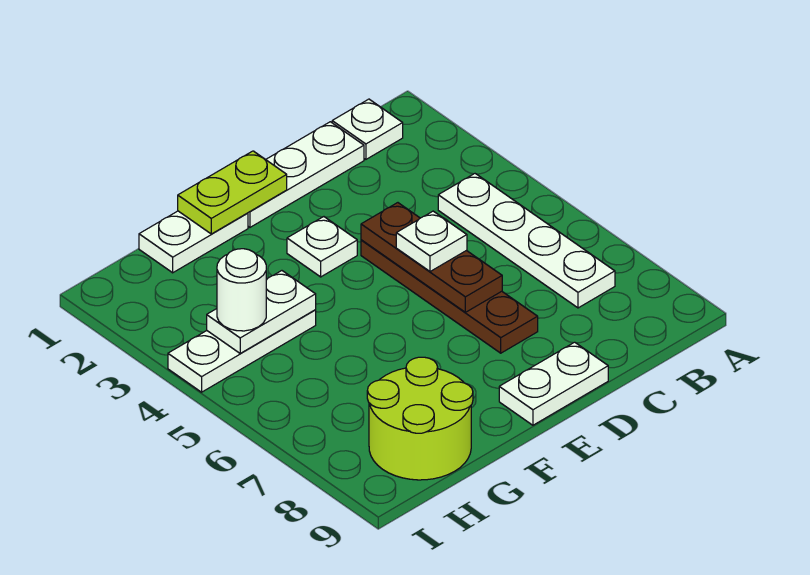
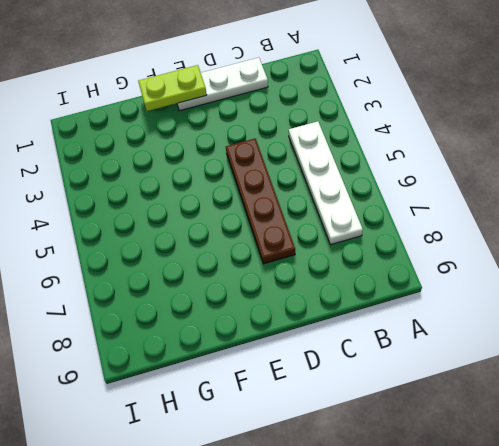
none -> white 1x1 plate [332,99,403,159]
none -> white 1x2 plate [499,342,608,425]
none -> white 1x1 plate [287,217,357,277]

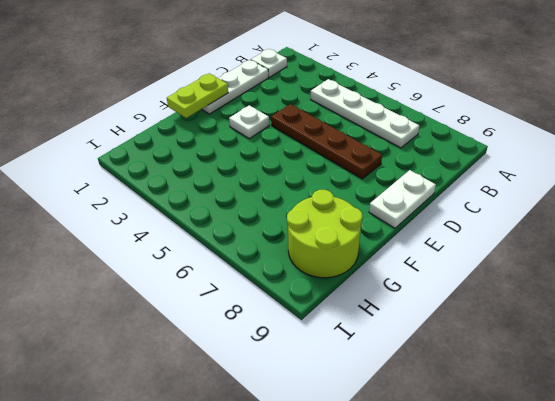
none -> white 1x2 plate [139,211,248,273]
none -> white 1x3 plate [168,310,316,392]
none -> brown 1x3 plate [361,203,502,312]

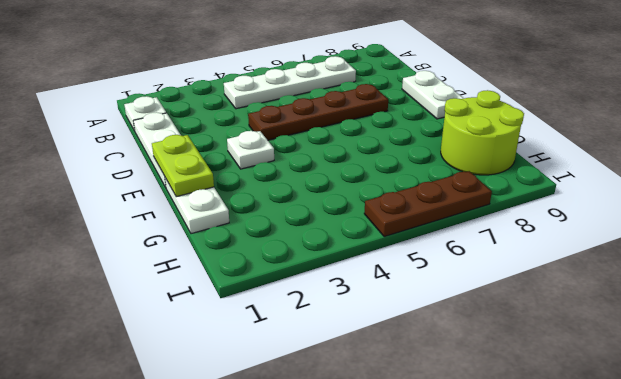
brown 1x3 plate [364,171,492,237] -> brown 1x3 plate moved to [361,203,502,312]
none -> white 1x3 plate [168,310,316,392]
none -> white 1x2 plate [207,271,316,353]
none -> white 1x1 plate [396,211,467,272]

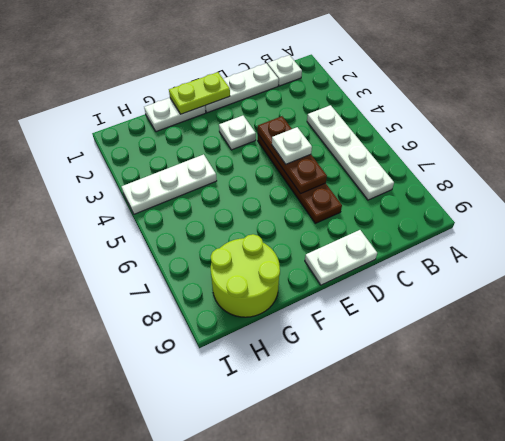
none -> white 1x2 plate [207,271,316,353]
none -> white 1x1 round brick [217,249,266,331]

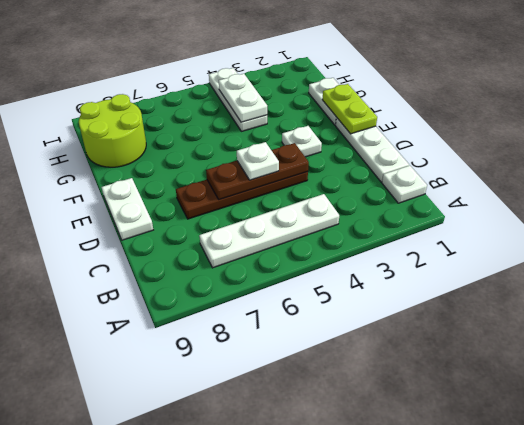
none -> white 1x1 round brick [217,249,266,331]

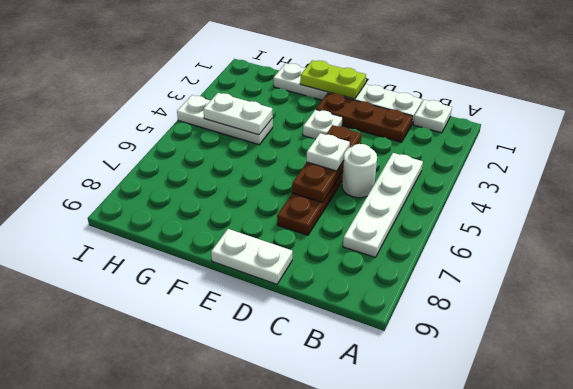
brown 1x3 plate [316,93,413,142] -> none
white 1x1 round brick [342,144,377,198] -> white 1x1 round brick moved to [217,249,266,331]
none -> lime 2x2 round brick [367,357,473,480]

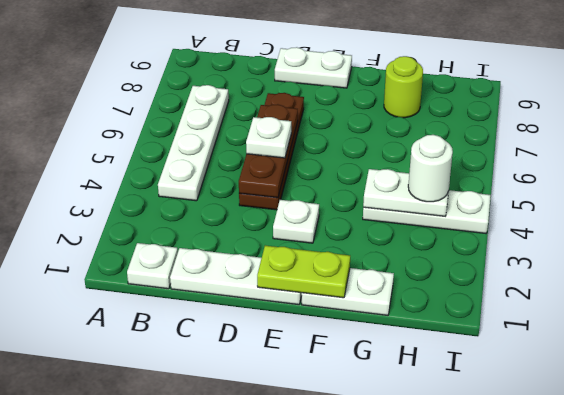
lime 1x1 round brick [384,56,423,118] -> lime 2x2 round brick [367,357,473,480]

